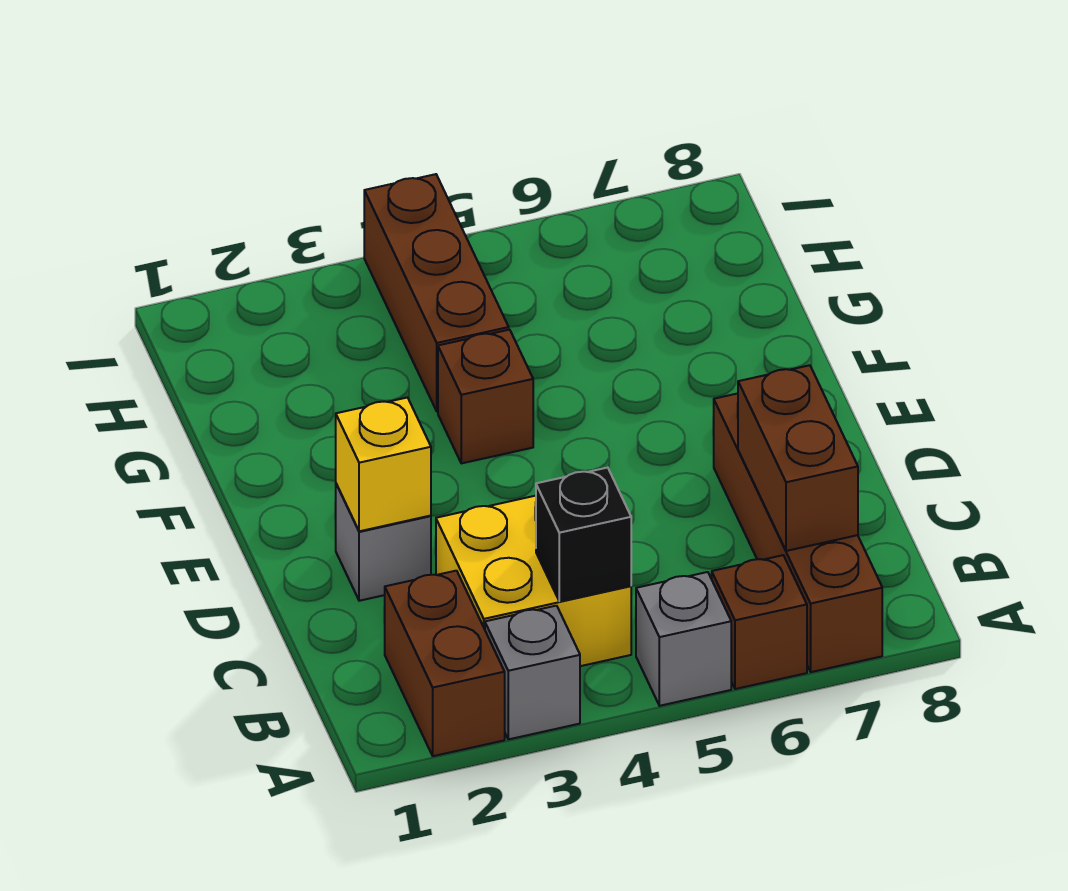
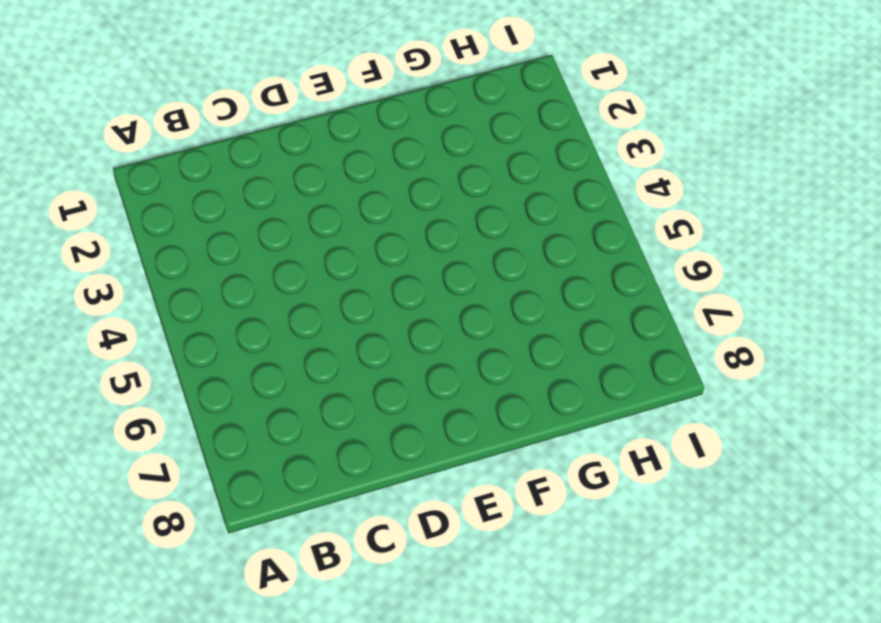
none -> brown 1x2 brick [385,571,505,756]
none -> grey 1x1 brick [485,606,580,739]
none -> grey 1x1 brick [636,572,731,706]

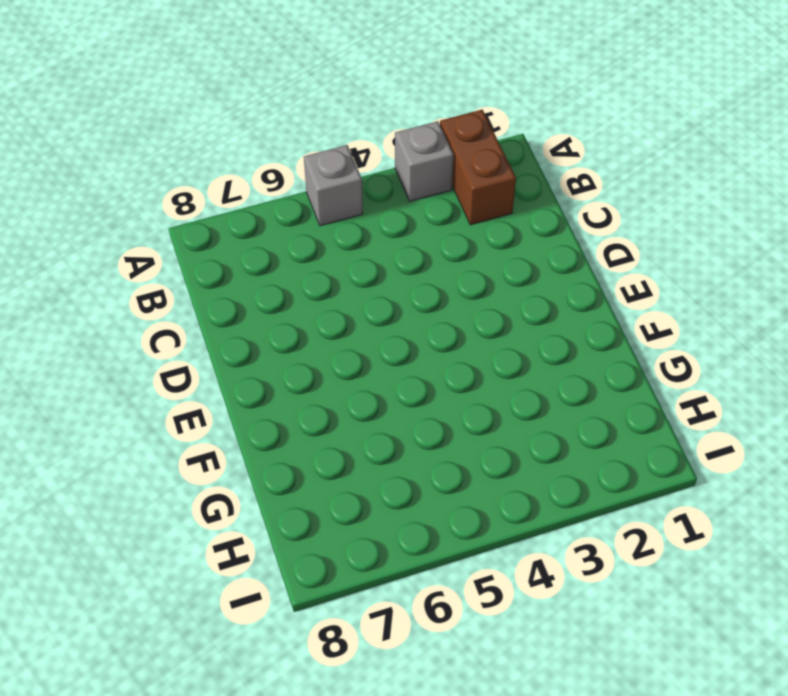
none -> brown 1x1 brick [712,555,807,689]
none -> brown 1x4 brick [713,393,882,672]
none -> yellow 2x2 brick [436,496,631,666]

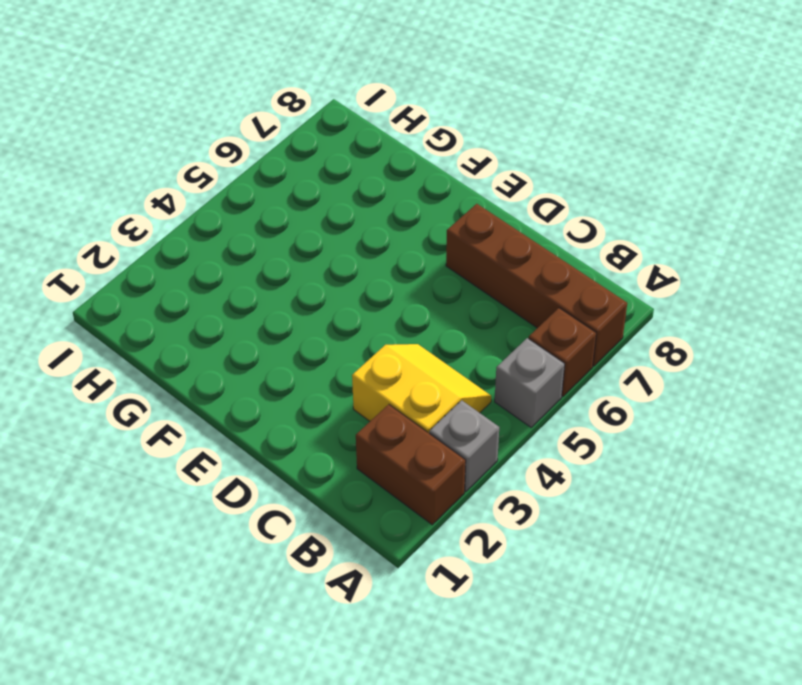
yellow 2x2 slope [352,344,491,433] -> yellow 2x2 brick [436,496,631,666]
none -> grey 1x1 brick [335,484,431,601]
none -> brown 1x1 brick [438,330,533,463]
none -> brown 1x3 brick [364,174,509,412]

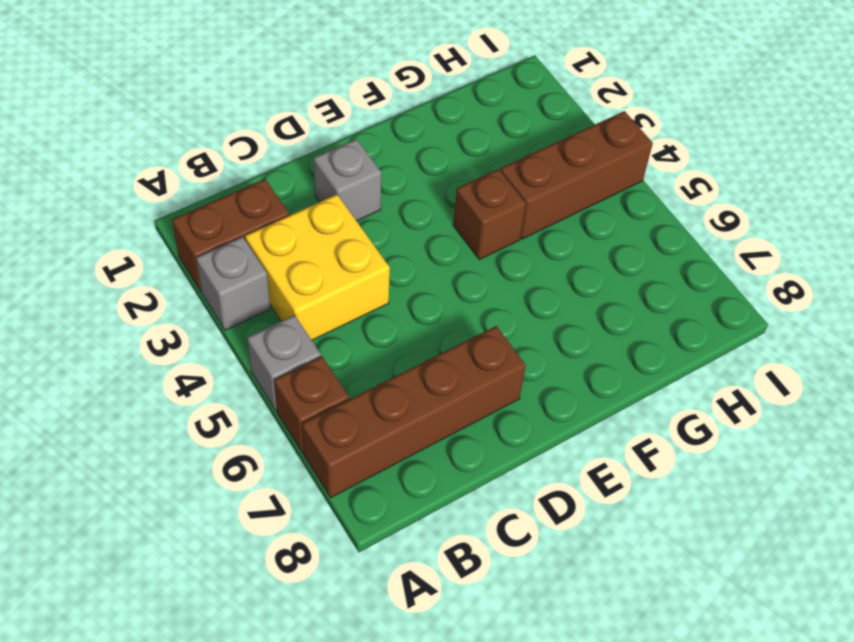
none -> black 1x1 brick [536,468,631,601]
none -> brown 1x2 brick [738,365,858,551]
none -> yellow 1x1 brick [336,398,431,531]

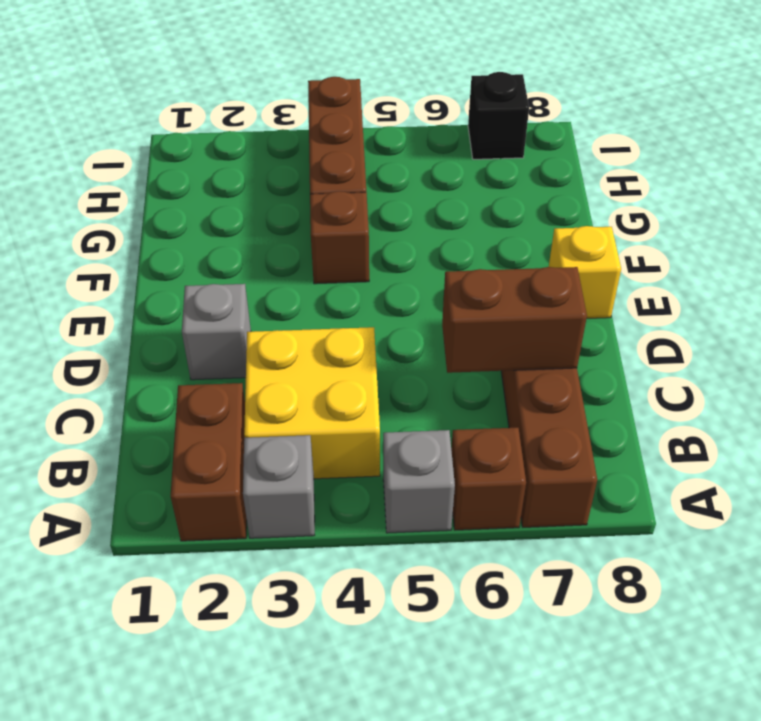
brown 1x2 brick [442,267,587,373] -> brown 1x2 brick turned to [738,365,858,551]
yellow 1x1 brick [549,226,621,318] -> yellow 1x1 brick moved to [336,398,431,531]
black 1x1 brick [468,72,529,159] -> black 1x1 brick moved to [536,468,631,601]

